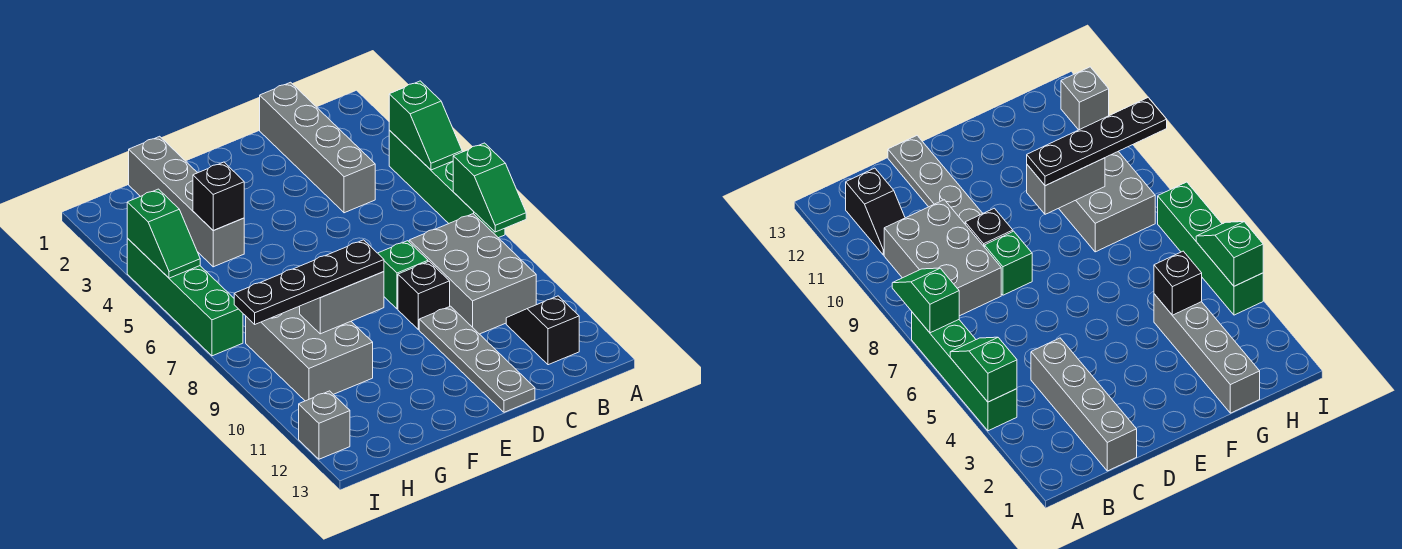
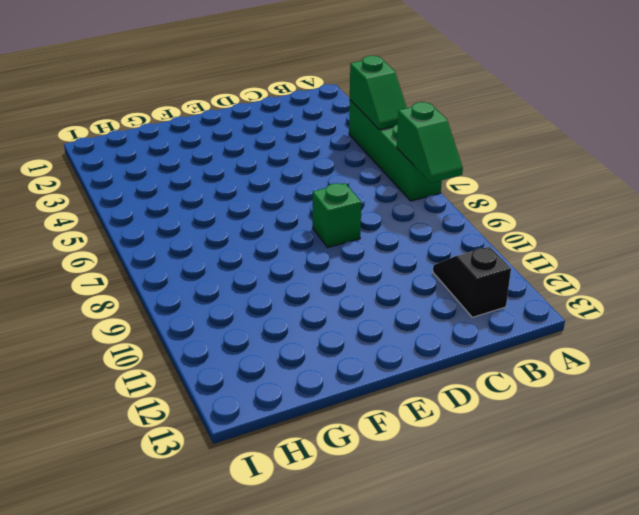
none -> grey 2x3 brick [409,214,536,334]
none -> grey 1x4 brick [260,82,375,213]
none -> black 1x1 brick [398,262,450,330]

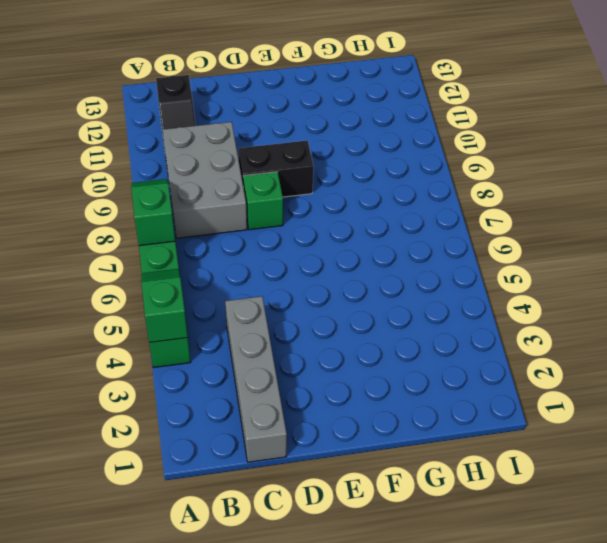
black 1x2 brick [238,140,313,197] -> black 1x1 brick [398,262,450,330]
none -> grey 1x4 plate [419,306,535,412]
none -> grey 1x4 brick [129,136,244,267]
none -> grey 2x3 brick [246,306,373,401]

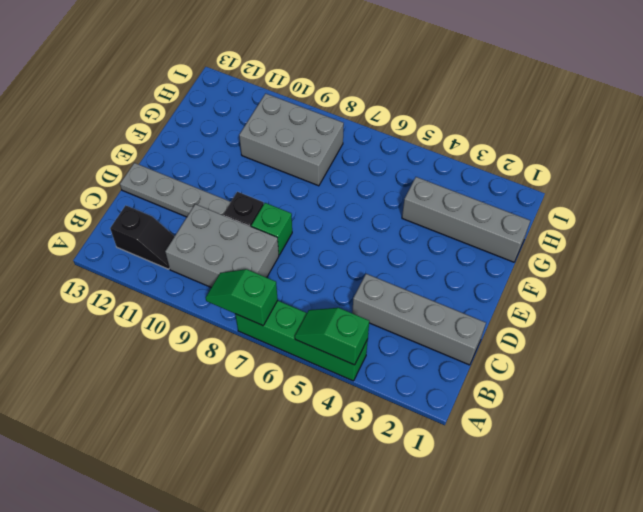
none -> green 1x4 brick [127,239,243,356]
none -> grey 1x1 brick [299,391,350,459]
none -> grey 1x2 brick [300,272,384,334]

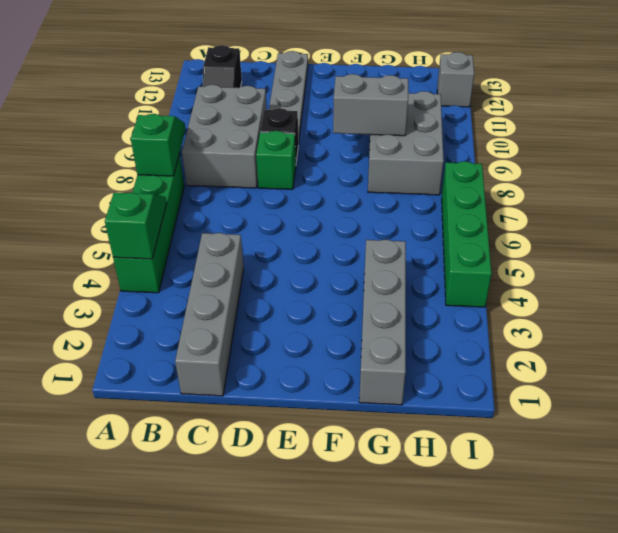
none -> black 1x1 brick [193,162,244,230]
none -> green 1x2 slope [127,189,200,278]
none -> black 1x4 plate [234,240,384,324]

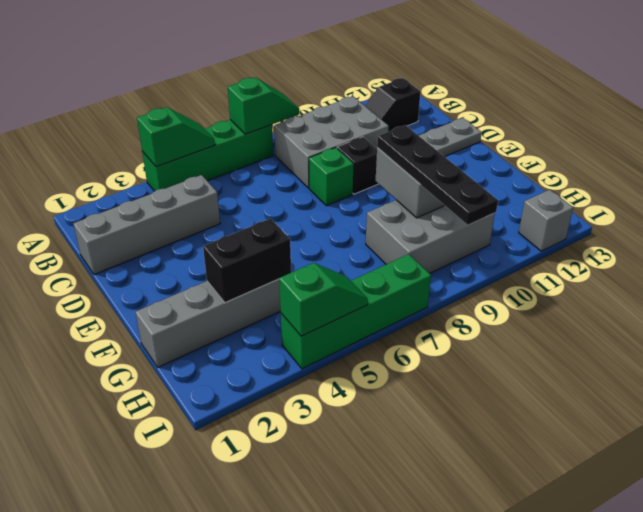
black 1x2 brick [203,218,291,303] -> black 1x1 brick [193,162,244,230]

